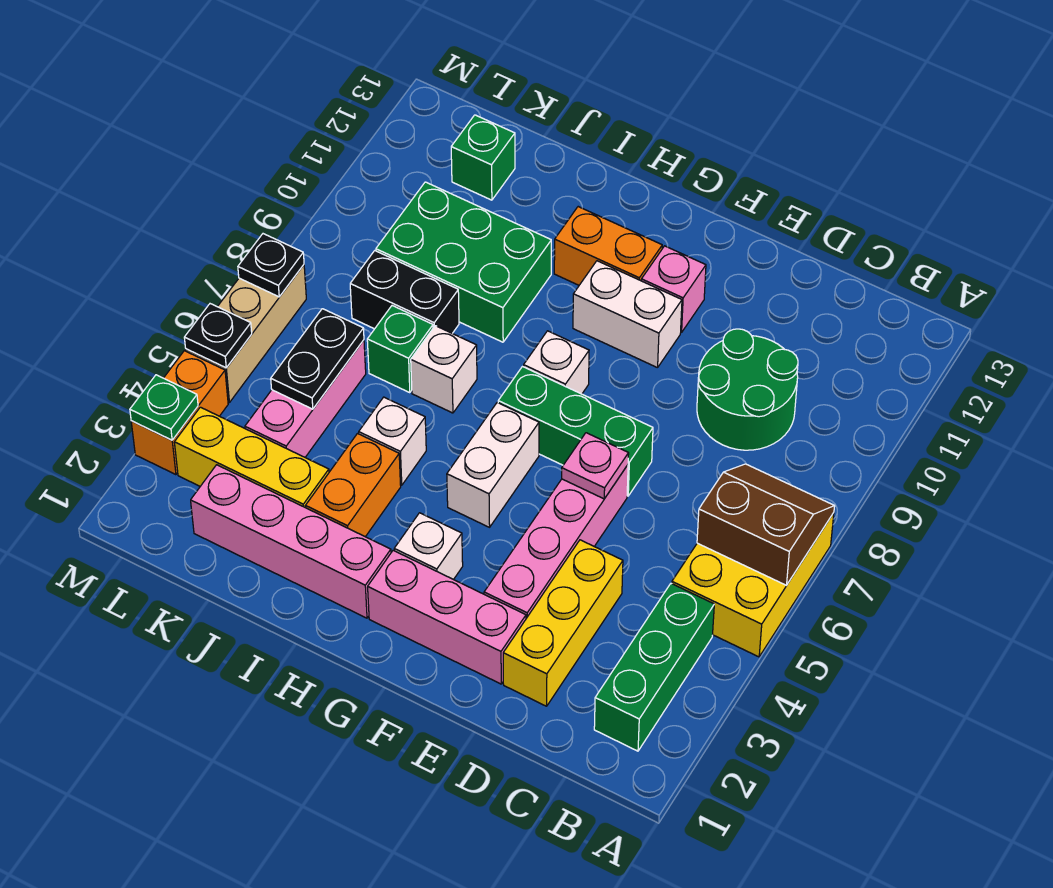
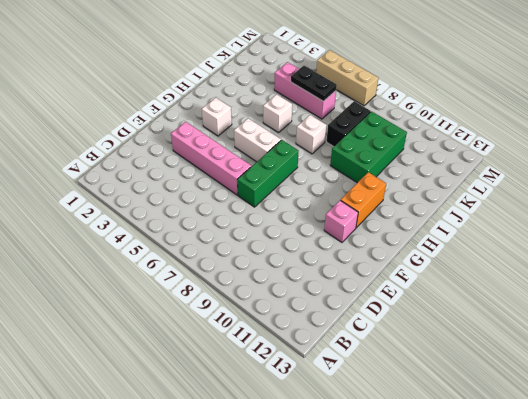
none -> yellow 2x3 brick [672,513,834,657]
none -> green 1x3 brick [594,584,714,751]
none -> green 2x2 round brick [697,329,798,450]
none -> yellow 1x3 brick [503,540,623,706]

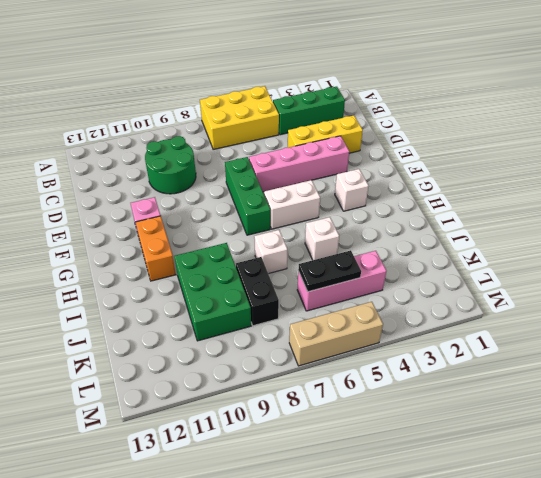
none -> pink 1x3 brick [368,550,526,684]
none -> white 1x2 brick [573,261,682,368]
none -> white 1x1 brick [524,331,589,394]
none -> pink 1x4 brick [191,465,391,618]

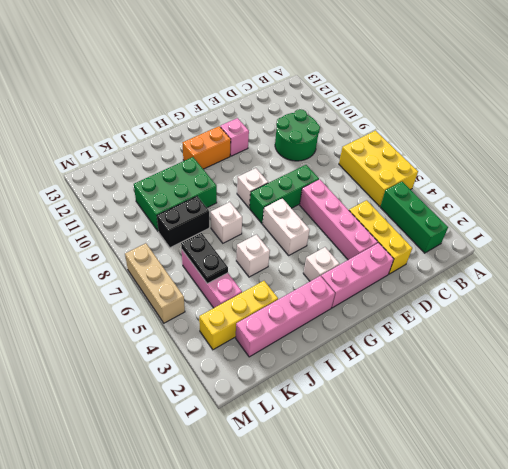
none -> white 1x2 brick [573,261,682,368]
none -> orange 1x2 brick [306,434,401,537]
none -> green 1x1 brick [367,306,433,393]
none -> green 1x1 brick [451,115,515,200]

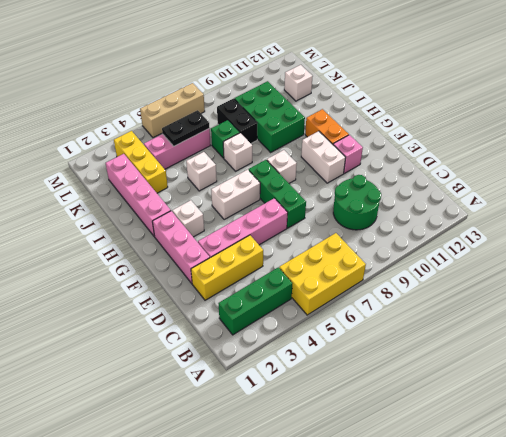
white 1x1 brick [284,65,313,101] -> green 1x1 brick [451,115,515,200]
none -> orange 1x2 brick [306,434,401,537]
none -> orange 1x2 brick [131,351,228,475]
none -> brown 2x2 slope [697,464,835,585]
none -> pink 1x1 plate [562,433,629,499]

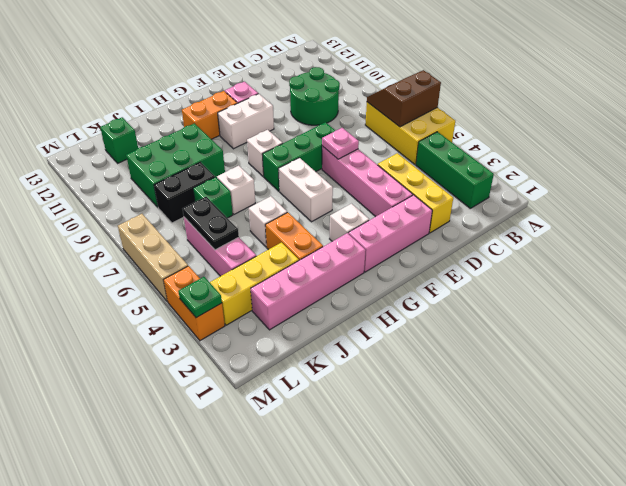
none -> black 1x1 plate [184,304,252,368]
none -> black 1x1 plate [238,234,304,297]

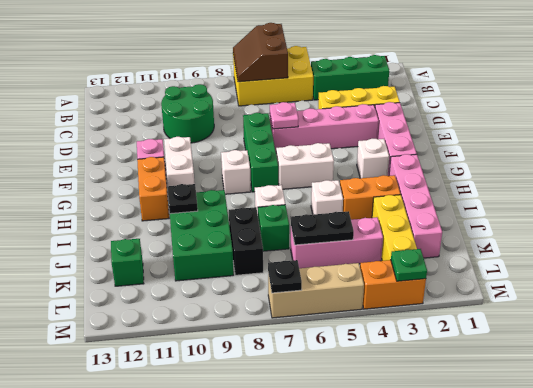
black 1x1 plate [168,184,198,214] -> black 1x1 plate moved to [184,304,252,368]

